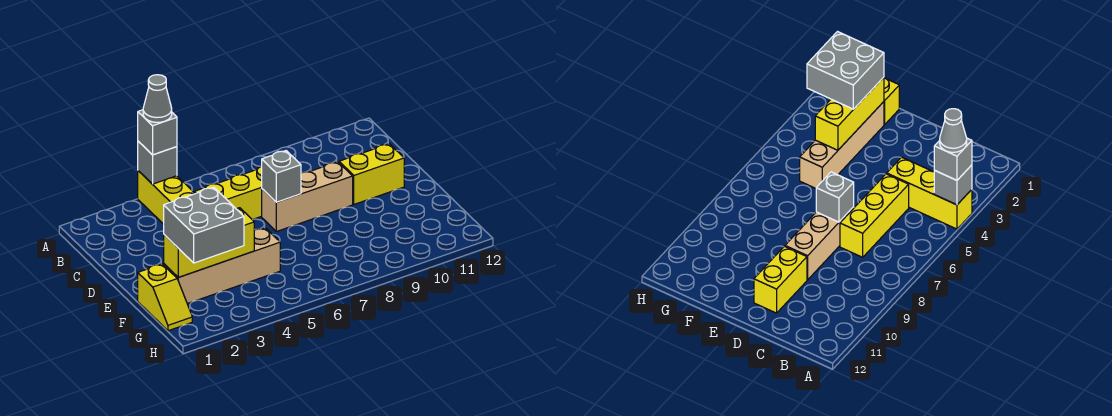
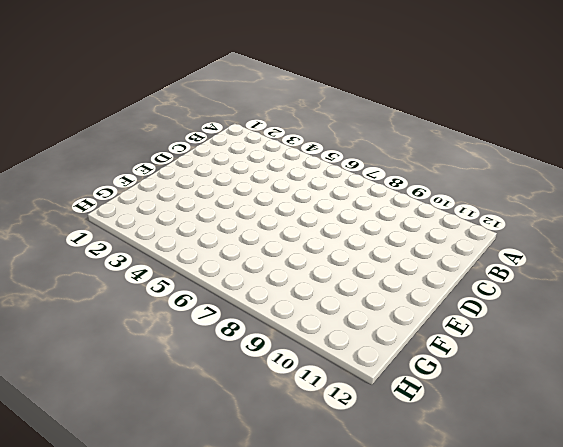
none -> yellow 1x3 brick [138,171,195,224]
none -> yellow 1x3 brick [195,166,262,220]
none -> tan 1x3 brick [262,162,353,232]

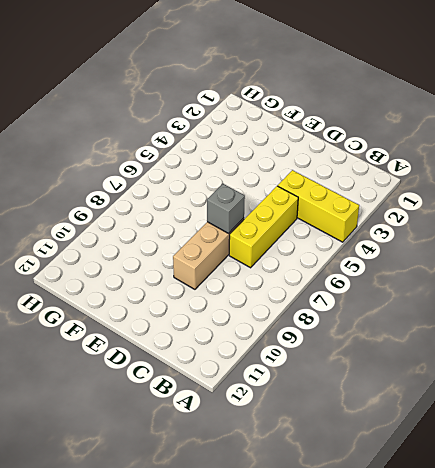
none -> yellow 1x2 brick [339,144,404,204]
none -> yellow 1x2 slope [138,264,192,331]
none -> tan 1x4 brick [164,228,280,304]

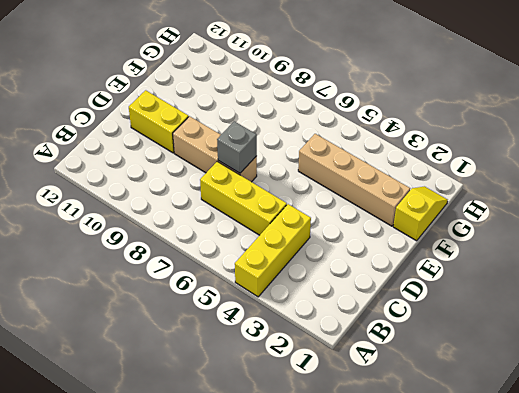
none -> grey 1x1 brick [138,141,177,184]
none -> yellow 1x3 brick [164,208,254,277]
none -> grey 1x1 brick [138,110,177,155]

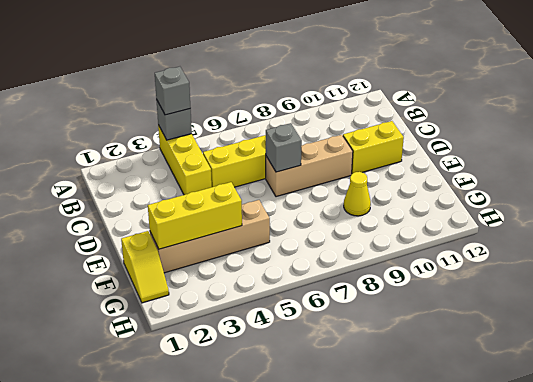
yellow 1x1 cone [344,172,371,216] -> none
none -> grey 2x2 brick [164,187,244,263]
none -> grey 1x1 cone [143,75,172,122]

